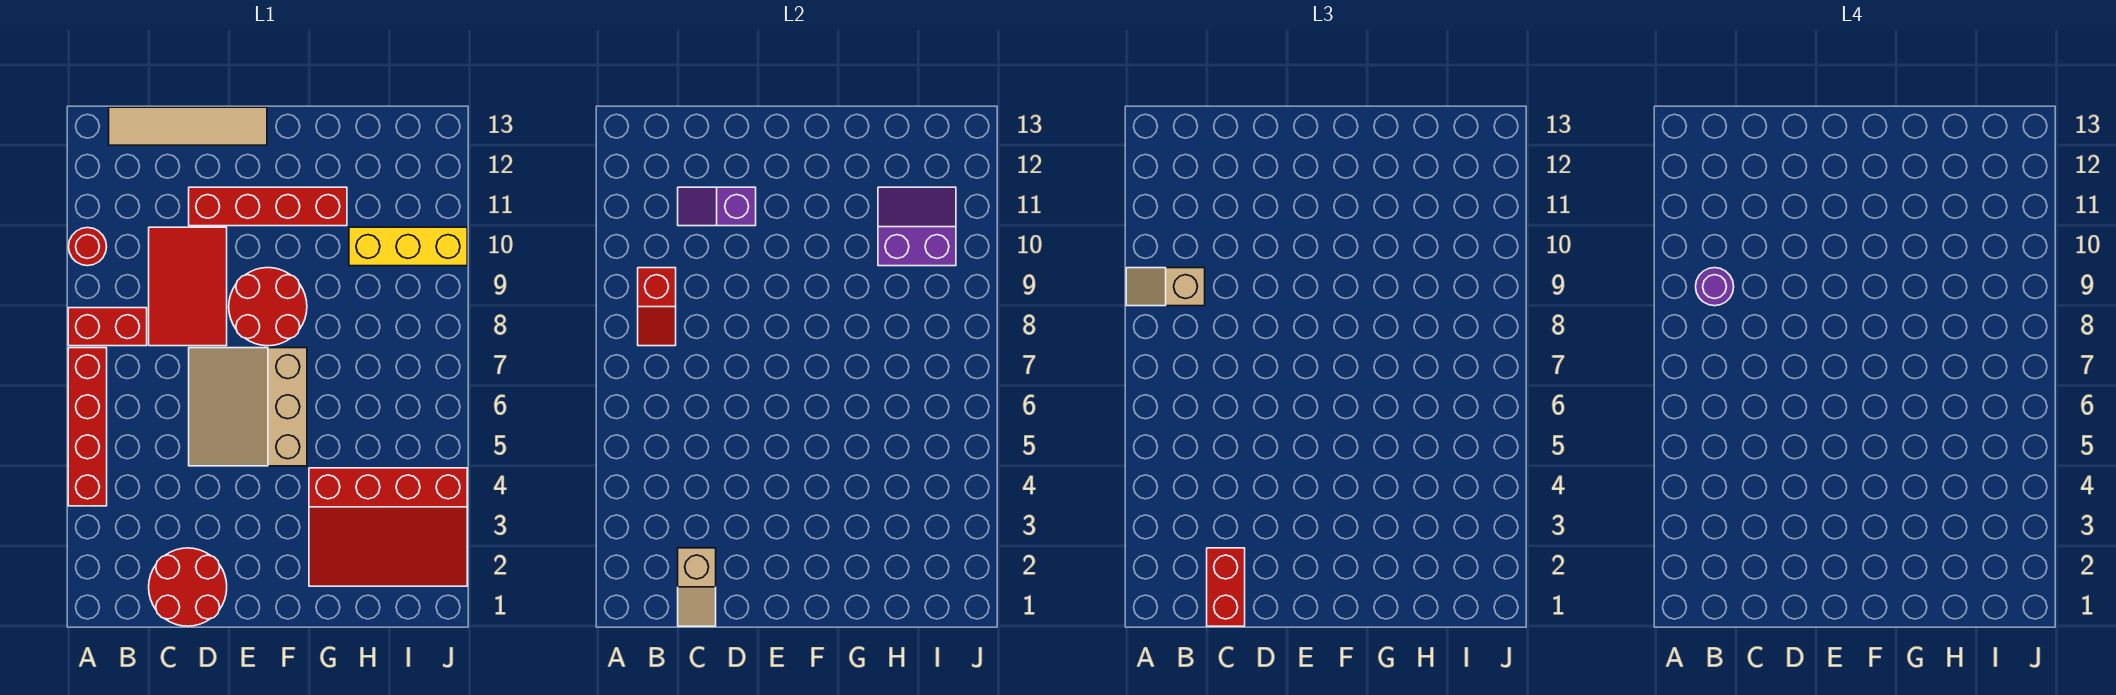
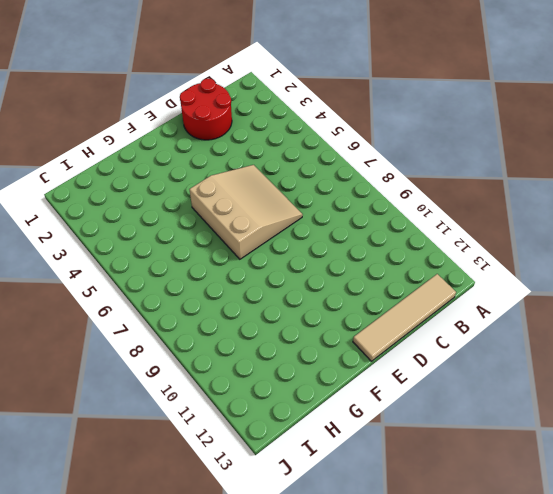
none -> red 1x4 brick [68,348,107,506]
none -> red 1x2 brick [68,308,147,346]
none -> red 1x1 round brick [69,228,107,266]

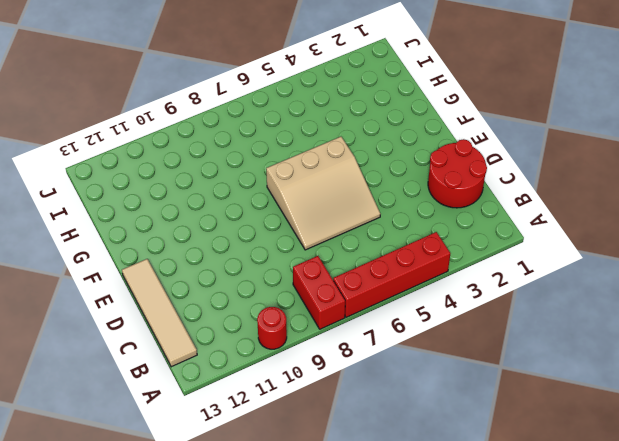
none -> red 2x3 tile [149,227,227,346]
none -> red 1x4 brick [189,187,347,226]
none -> red 2x2 round brick [229,268,307,346]

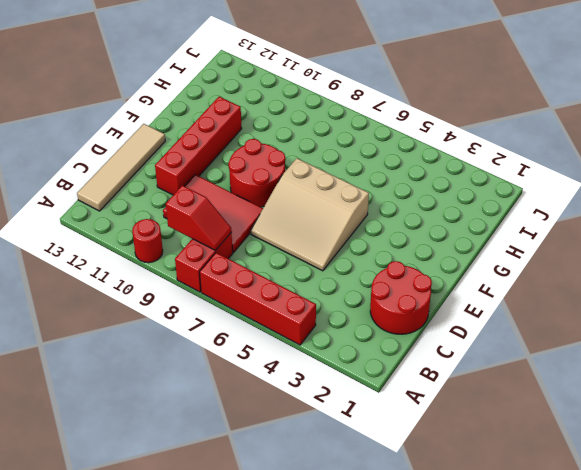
none -> red 3x4 slope [309,468,467,586]
none -> yellow 1x3 brick [349,227,467,266]
none -> tan 1x2 slope [678,548,716,626]

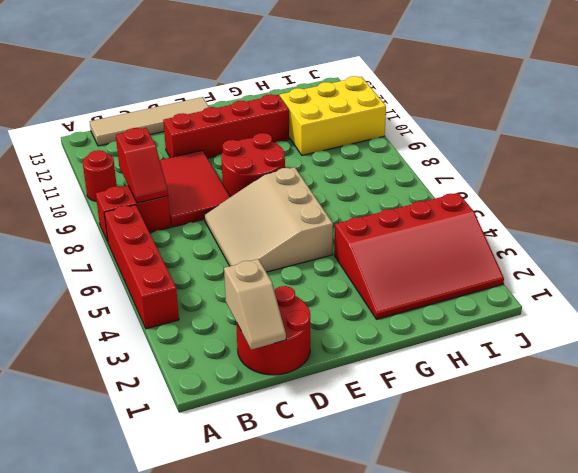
yellow 2x3 brick [280,76,386,155] -> yellow 1x3 brick [349,227,467,266]
none -> purple 1x2 slope [678,187,756,226]
none -> purple 2x2 slope [878,187,956,266]
none -> tan 1x2 slope [1126,268,1205,306]

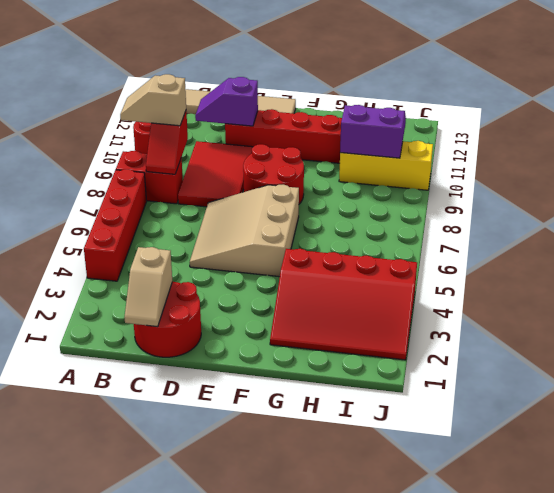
none -> red 1x2 brick [1207,548,1245,626]
none -> purple 1x1 round brick [1696,268,1734,306]

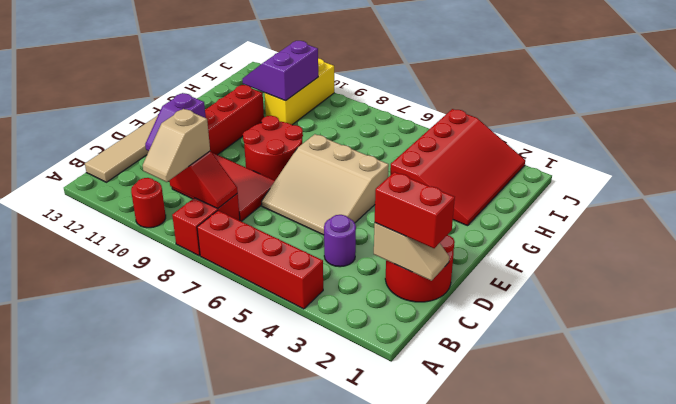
purple 1x1 round brick [324,215,356,267] -> purple 1x1 round brick moved to [1696,268,1734,306]

